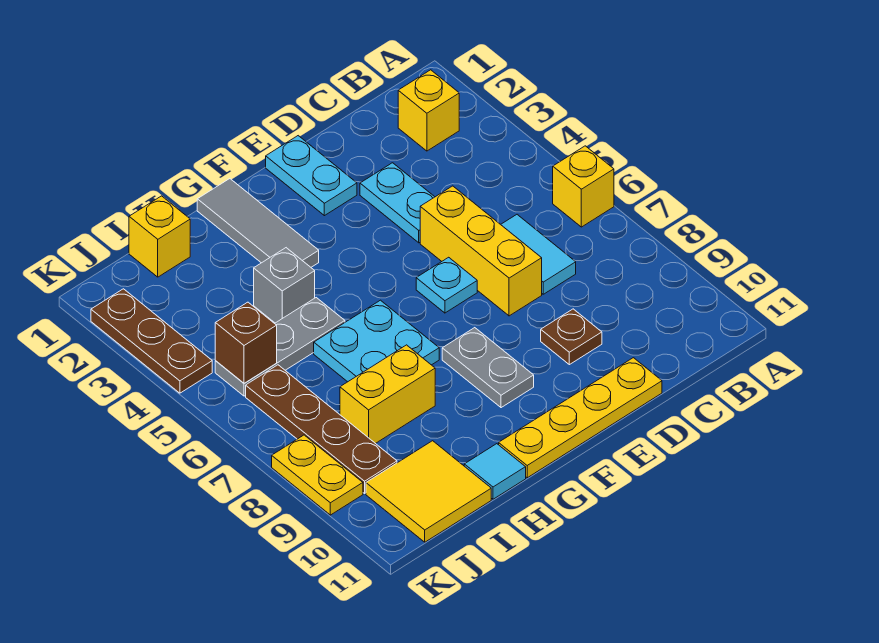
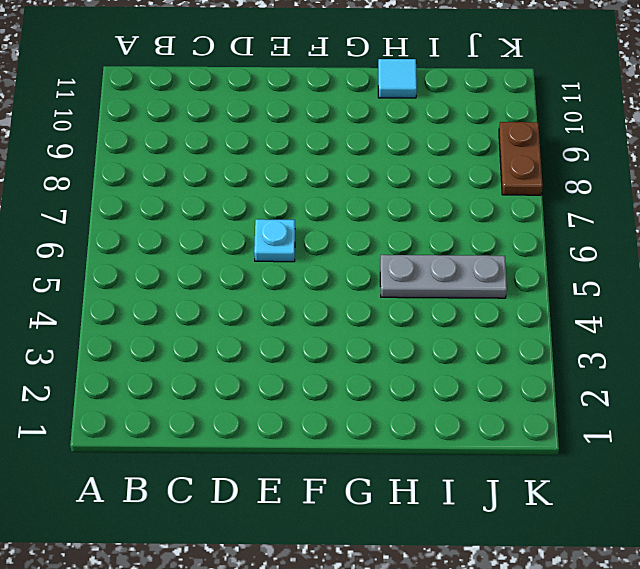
brown 1x2 plate [499,122,543,195] -> yellow 1x2 plate [272,435,363,515]
none -> yellow 1x1 brick [553,146,614,227]
none -> yellow 1x1 brick [398,70,459,151]
none -> cyan 1x2 tile [501,215,576,294]

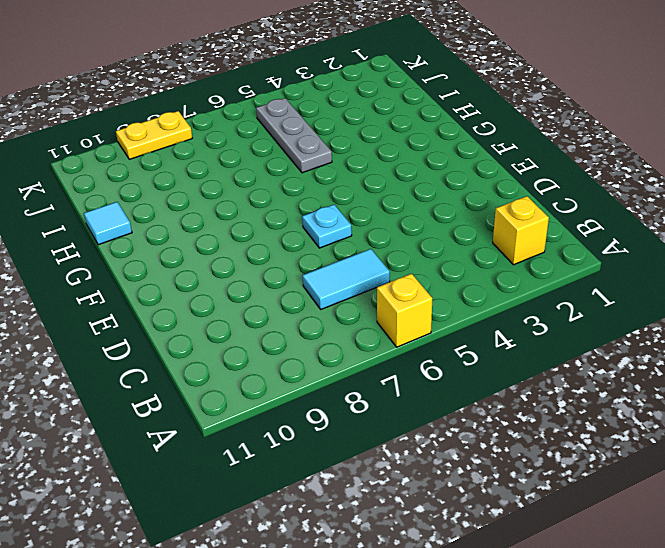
none -> cyan 1x2 plate [360,163,434,243]
none -> yellow 1x3 brick [420,186,542,316]
none -> brown 1x1 plate [541,309,602,365]

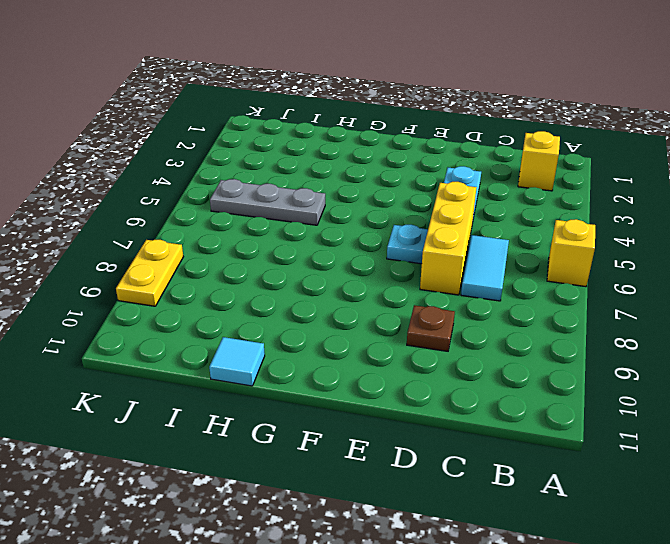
none -> yellow 1x4 plate [499,358,662,478]
none -> cyan 1x2 plate [266,136,357,216]
none -> grey 1x2 plate [442,328,534,408]

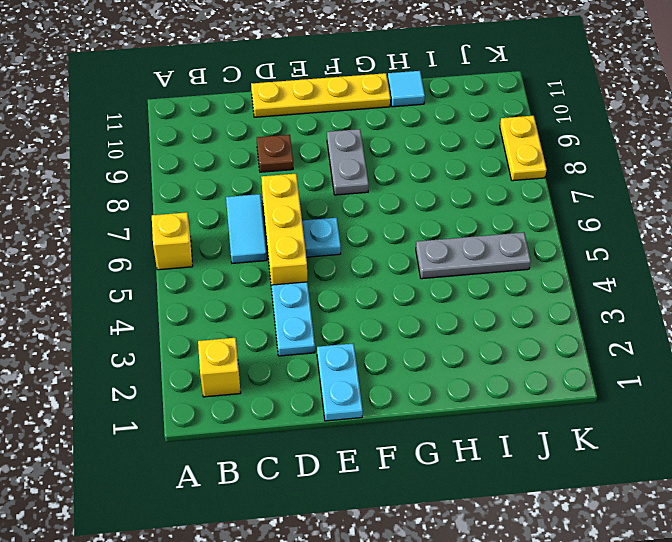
none -> grey 1x3 tile [197,179,319,267]
none -> cyan 2x2 plate [314,300,439,382]
none -> grey 1x1 brick [254,248,315,323]

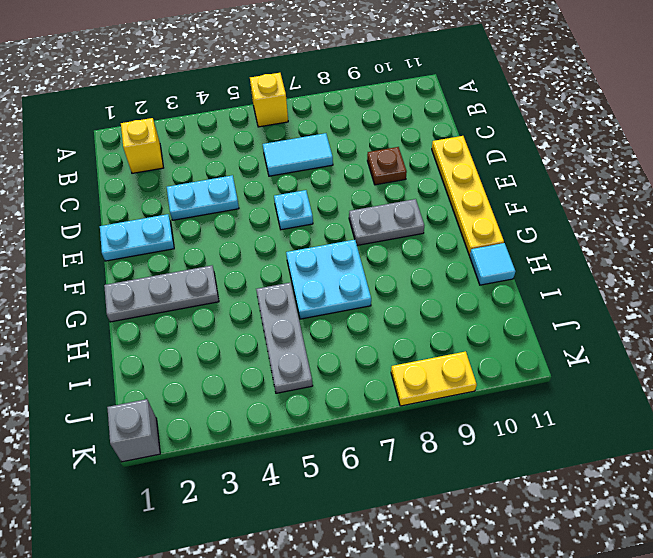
grey 1x3 plate [104,266,219,322] -> grey 1x3 tile [197,179,319,267]
grey 1x1 brick [107,399,160,462] -> grey 1x1 brick moved to [254,248,315,323]
none -> yellow 1x3 brick [420,186,542,316]
none -> yellow 1x2 brick [340,345,435,444]
none -> yellow 1x1 brick [129,196,190,277]

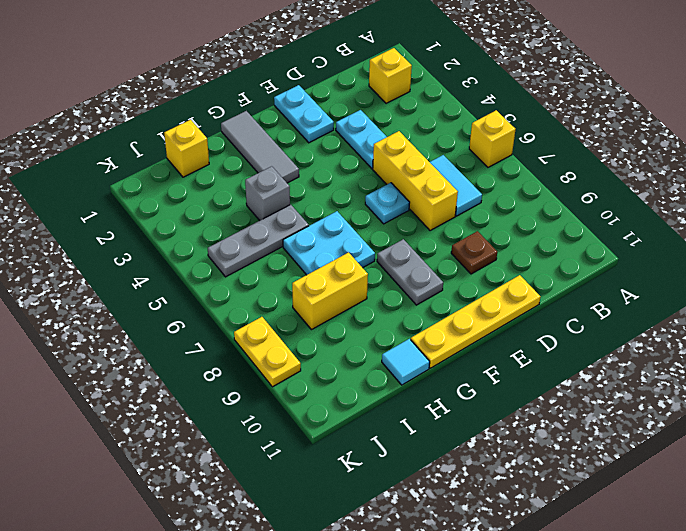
none -> yellow 2x2 tile [366,441,491,542]
none -> brown 1x4 plate [246,365,397,493]
none -> brown 1x3 plate [91,289,212,393]

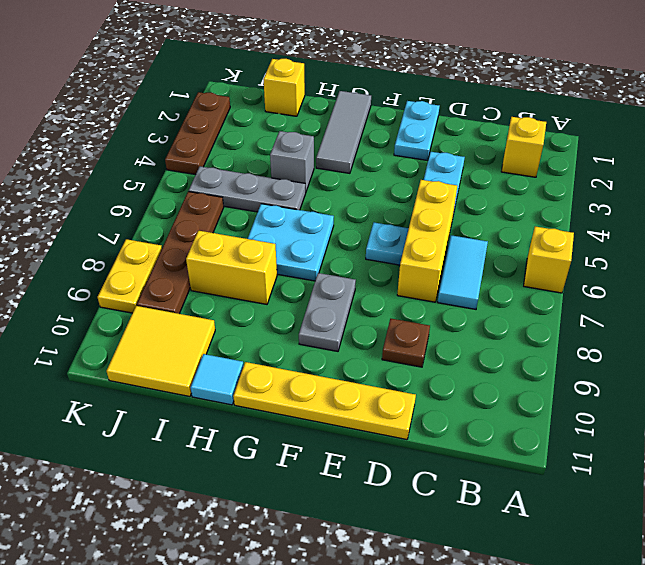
none -> brown 1x1 brick [215,302,277,383]

